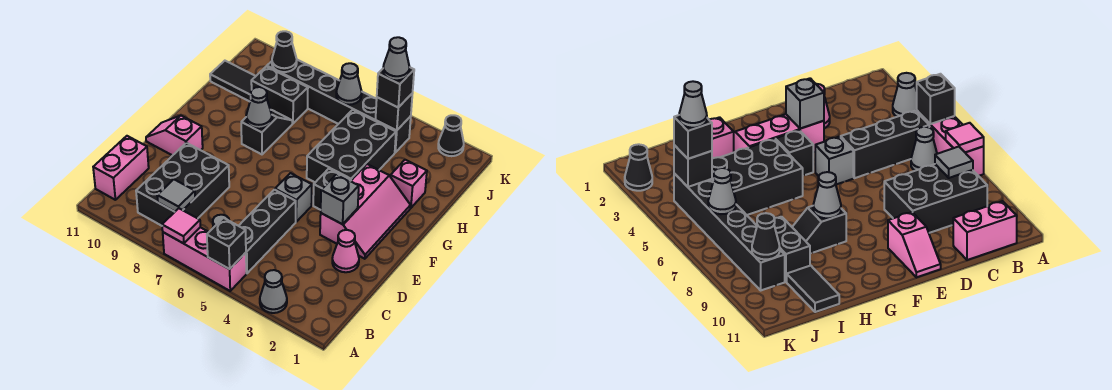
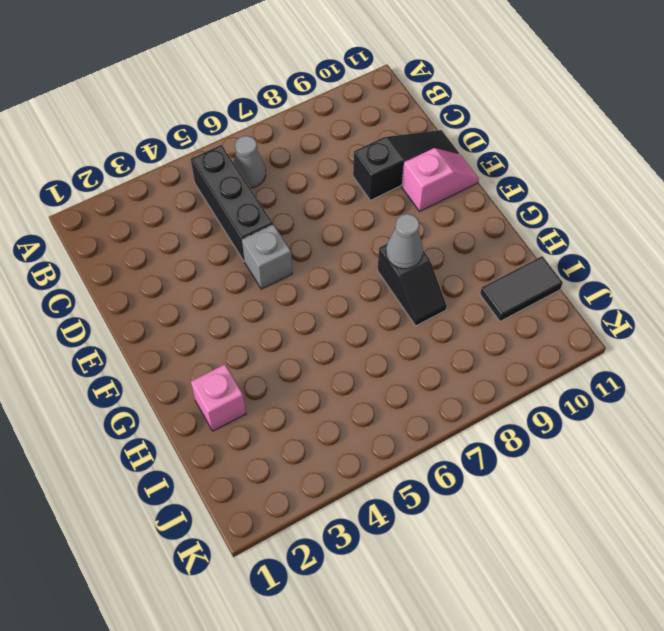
black 1x3 slope [353,130,459,200] -> black 2x3 brick [136,143,229,226]
none -> grey 1x1 cone [260,270,287,313]
none -> pink 1x3 brick [163,227,246,291]
none -> pink 1x2 brick [93,136,149,200]

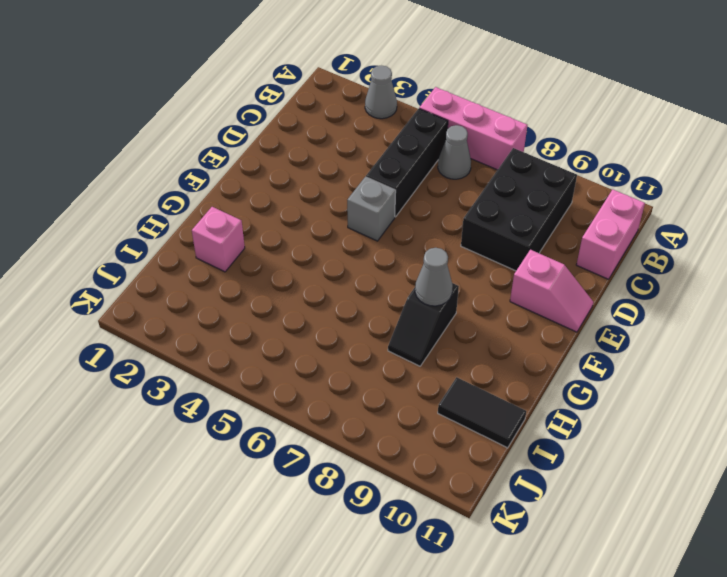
none -> pink 1x1 cone [332,230,359,272]
none -> pink 2x3 slope [320,164,410,259]
none -> black 1x1 brick [313,169,350,210]

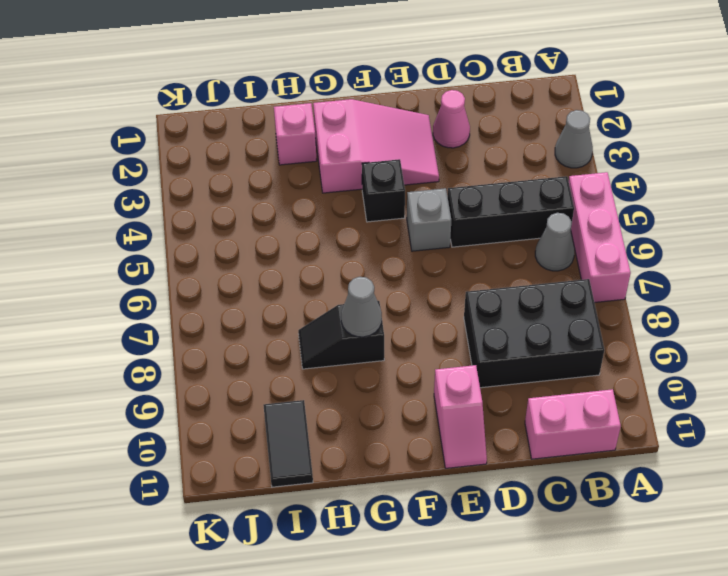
pink 2x3 slope [313,99,439,193] -> pink 2x3 slope turned to [320,164,410,259]
none -> black 2x3 brick [307,110,396,182]
none -> black 1x2 brick [251,67,308,124]
none -> black 1x6 brick [267,60,411,152]

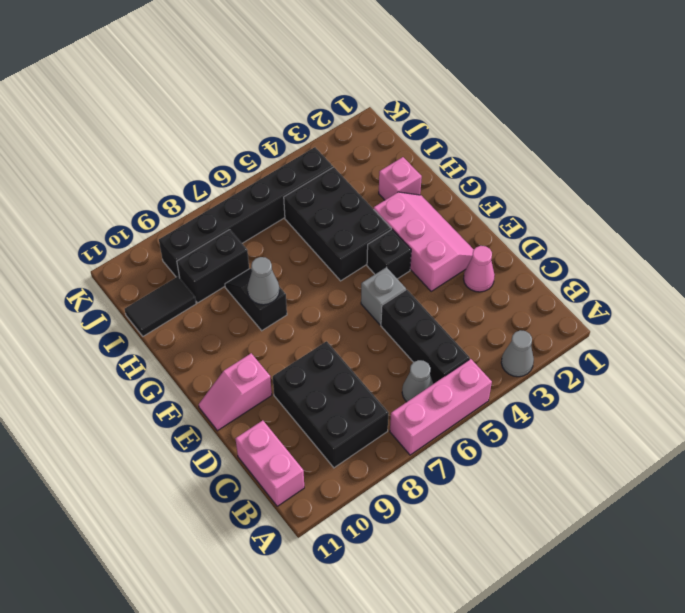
none -> black 1x1 cone [438,115,464,156]
none -> black 1x1 brick [207,218,246,269]
none -> pink 1x1 tile [162,208,200,244]

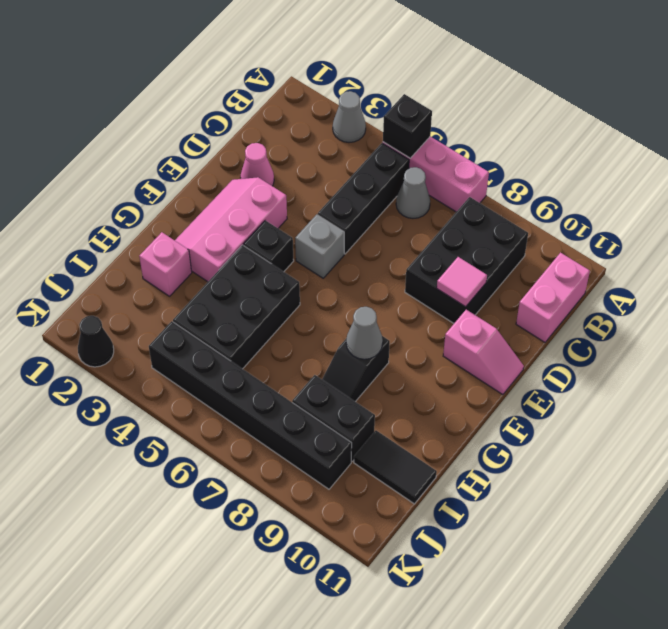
pink 1x1 tile [437,257,487,307] -> pink 1x1 tile moved to [162,208,200,244]
none -> grey 1x1 tile [157,179,195,212]
none -> grey 1x1 brick [321,174,359,224]
none -> black 1x1 brick [375,93,413,131]

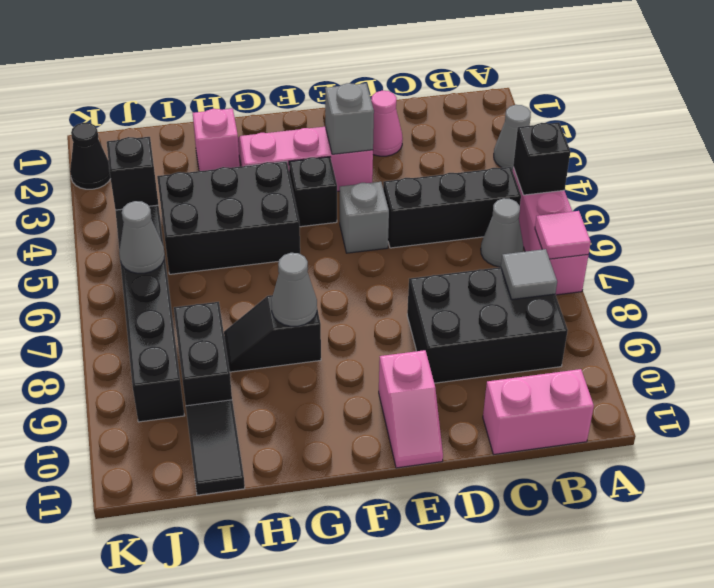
none -> black 1x1 cone [272,31,297,72]
none -> black 1x1 brick [377,68,414,107]
none -> grey 1x1 cone [383,37,410,80]

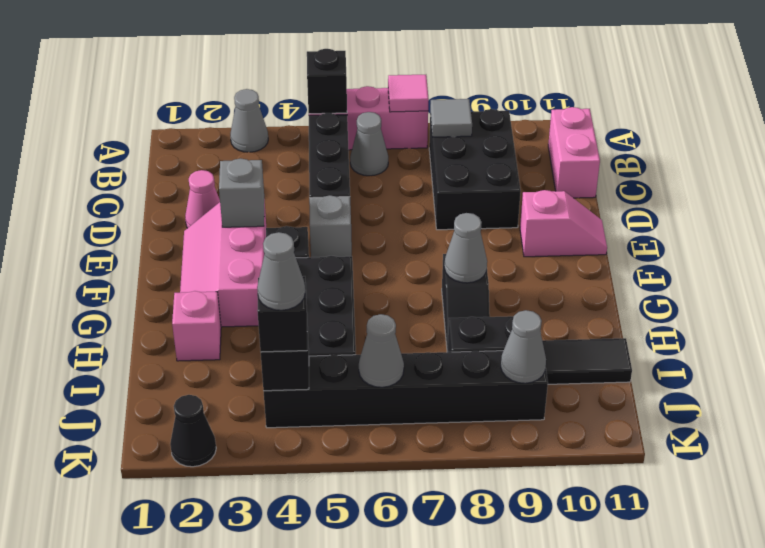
grey 1x1 cone [501,310,546,383] -> black 1x1 cone [272,31,297,72]

